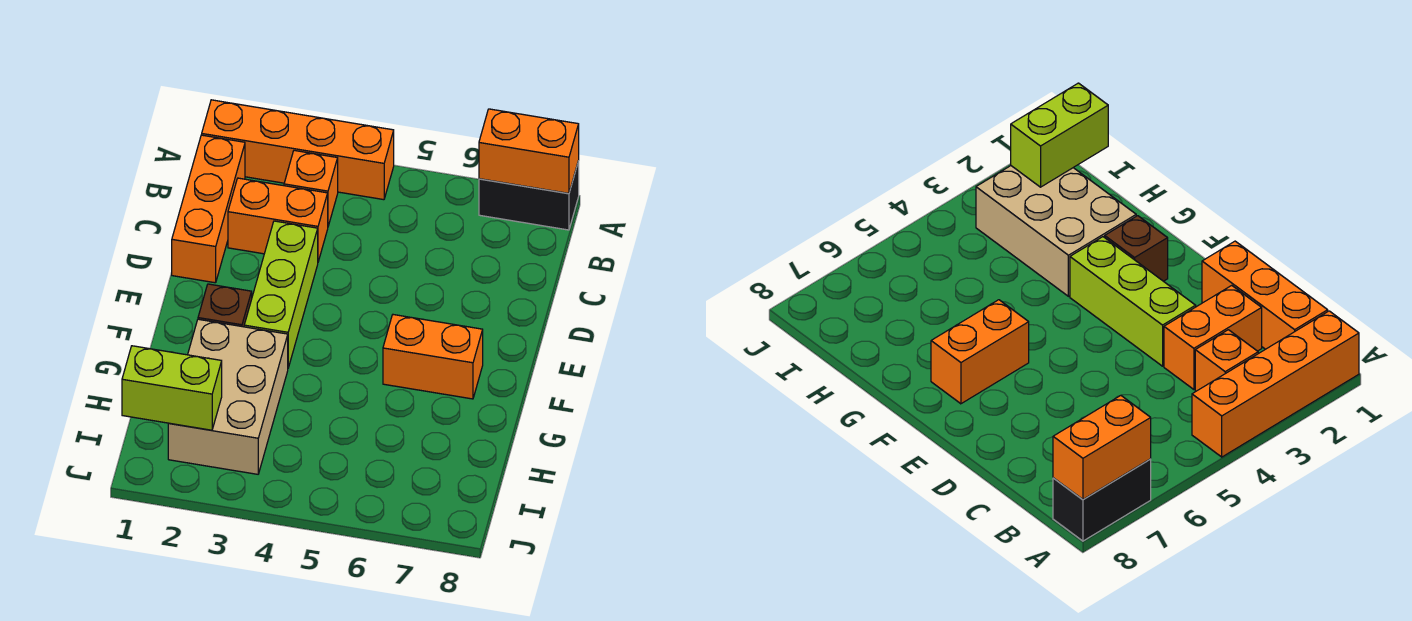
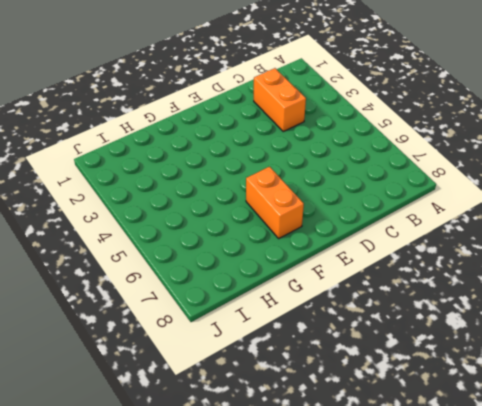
none -> orange 1x4 brick [202,100,394,200]
none -> black 1x2 brick [479,161,579,230]

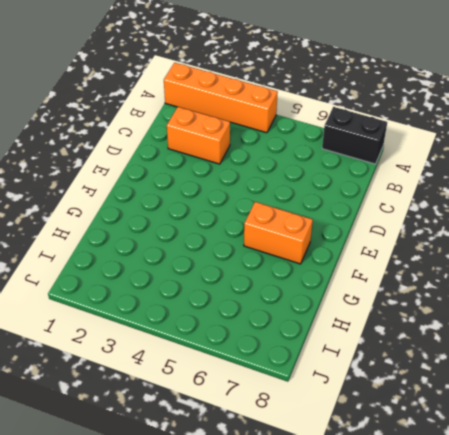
none -> orange 1x3 brick [172,135,245,283]
none -> orange 1x1 brick [284,150,338,226]

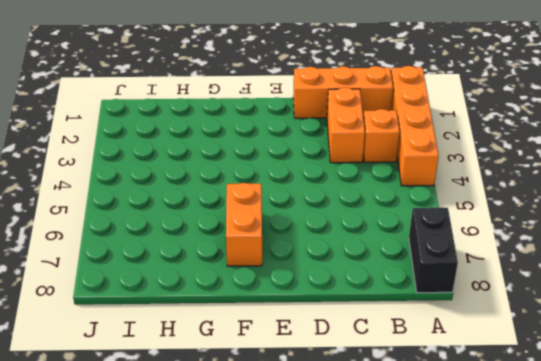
none -> lime 1x3 brick [244,221,318,368]
none -> brown 1x1 brick [198,284,252,327]

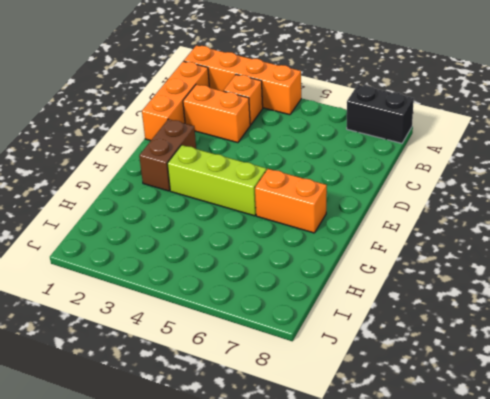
brown 1x2 brick [139,119,196,191] -> brown 1x1 brick [198,284,252,327]
lime 1x3 brick [167,145,266,216] -> lime 1x3 brick turned to [244,221,318,368]
none -> tan 2x3 brick [168,319,288,474]
none -> orange 1x2 brick [479,109,579,193]

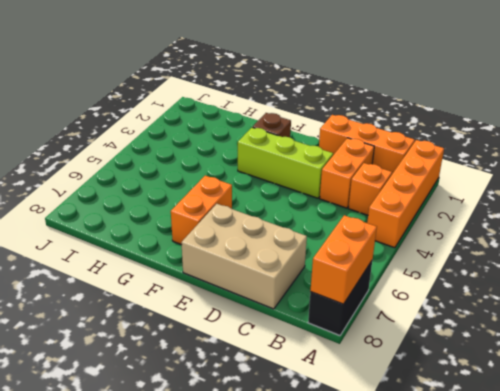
tan 2x3 brick [181,204,307,309] -> tan 2x3 brick moved to [168,319,288,474]
none -> lime 1x2 brick [122,346,222,430]

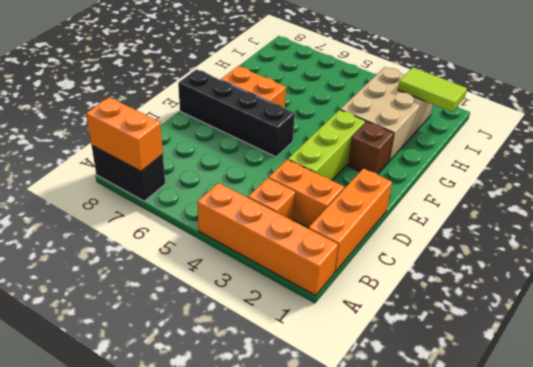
black 1x4 brick [178,69,295,157] -> none
lime 1x2 tile [398,67,467,112] -> lime 1x2 brick [122,346,222,430]

